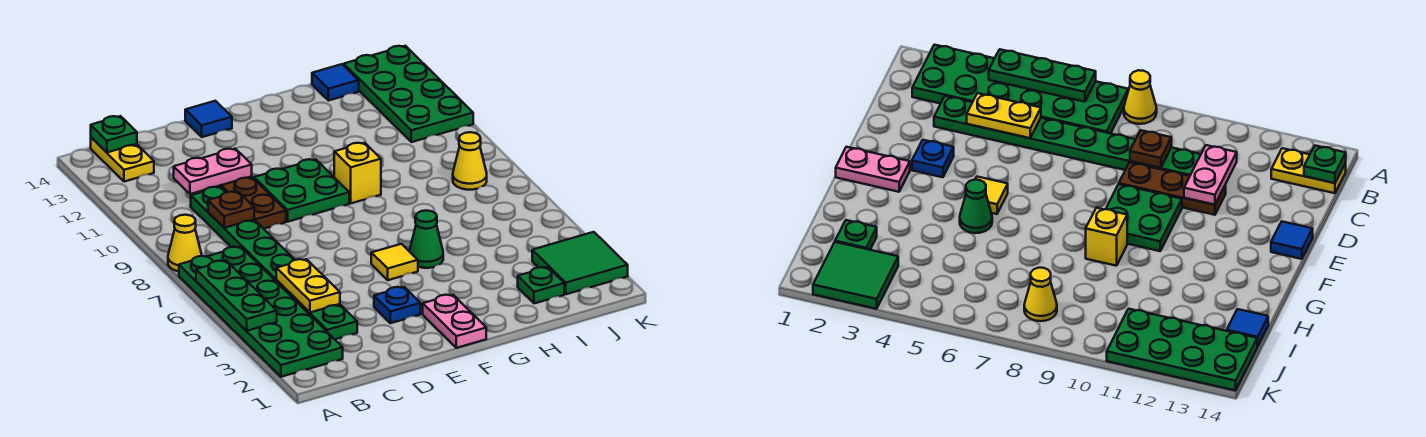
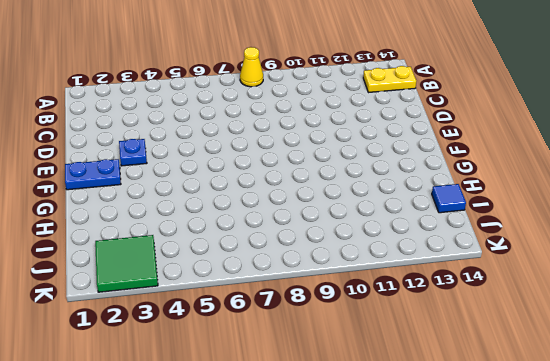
blue 1x2 plate [65,159,121,190] -> pink 1x2 plate [423,295,486,348]
none -> green 2x6 plate [179,247,343,377]
none -> green 1x8 plate [191,187,357,339]
none -> brown 1x3 plate [217,177,286,229]

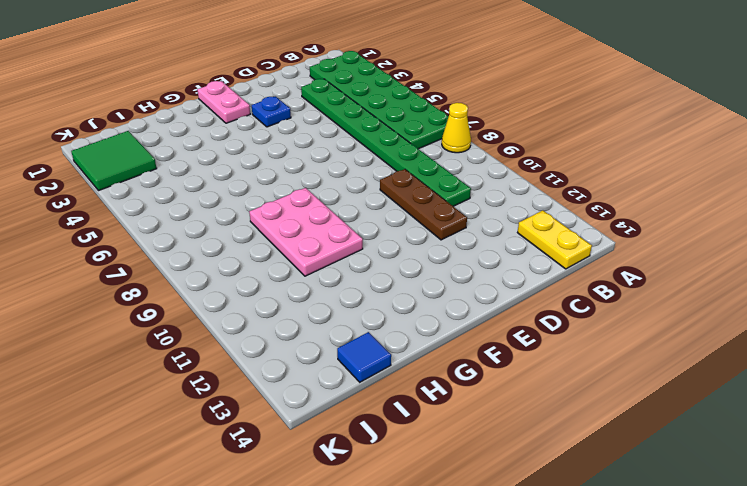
pink 2x3 plate [249,188,363,276] -> yellow 1x1 brick [334,143,381,203]
none -> green 2x2 plate [254,159,349,222]
none -> blue 1x1 tile [185,101,232,137]
none -> yellow 1x1 tile [371,244,418,280]

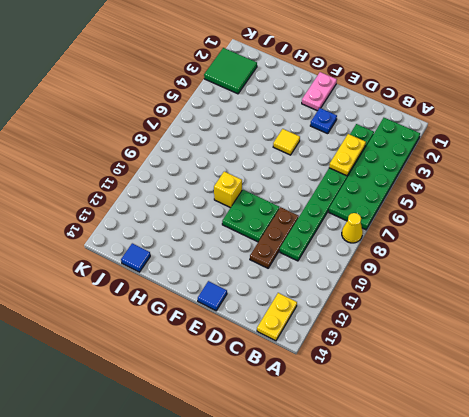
none -> green 1x1 cone [409,211,443,268]
none -> green 1x1 plate [518,267,564,304]
none -> yellow 1x1 cone [453,132,487,190]

